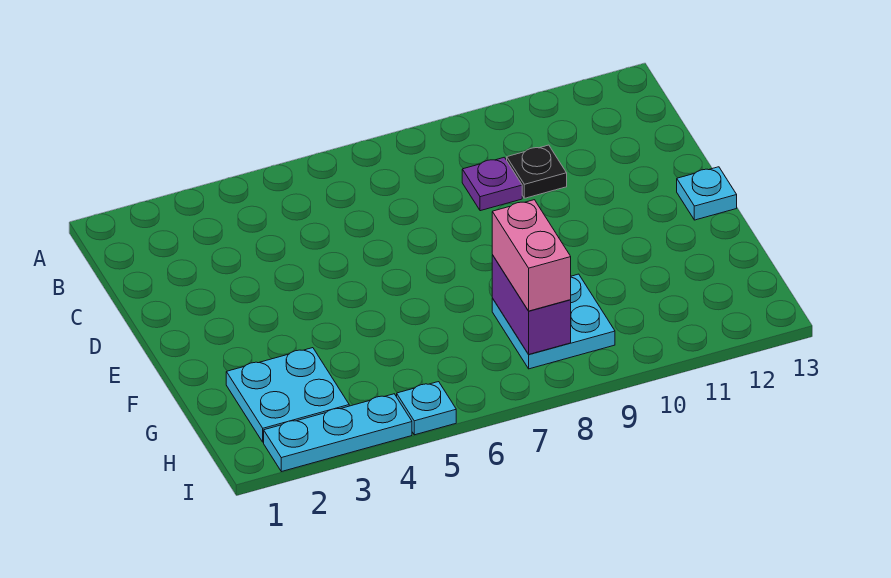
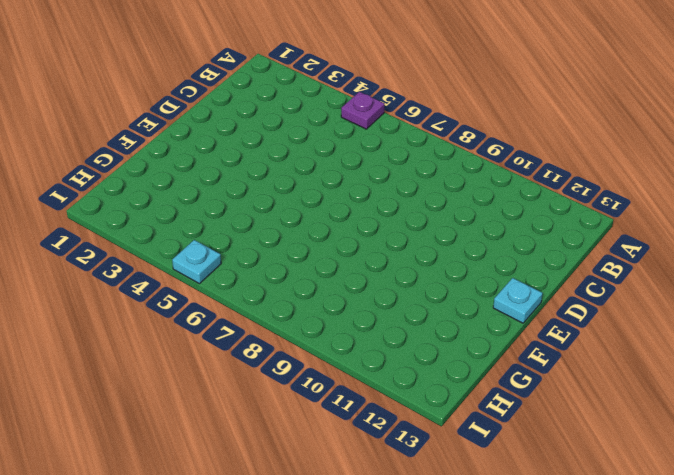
purple 1x1 plate [341,92,384,129] -> purple 1x1 plate moved to [462,157,522,211]
none -> black 1x1 plate [507,145,567,198]
none -> cyan 2x2 plate [226,348,349,442]

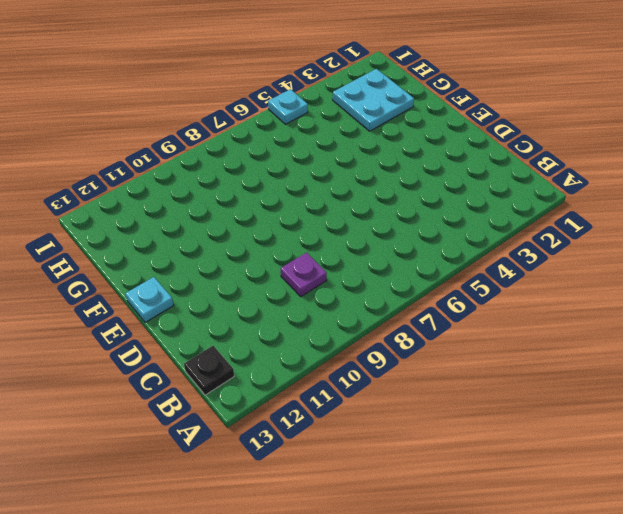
black 1x1 plate [184,346,234,395] -> black 1x1 plate moved to [507,145,567,198]
none -> cyan 2x2 plate [492,274,615,369]
none -> cyan 1x3 plate [264,394,412,472]

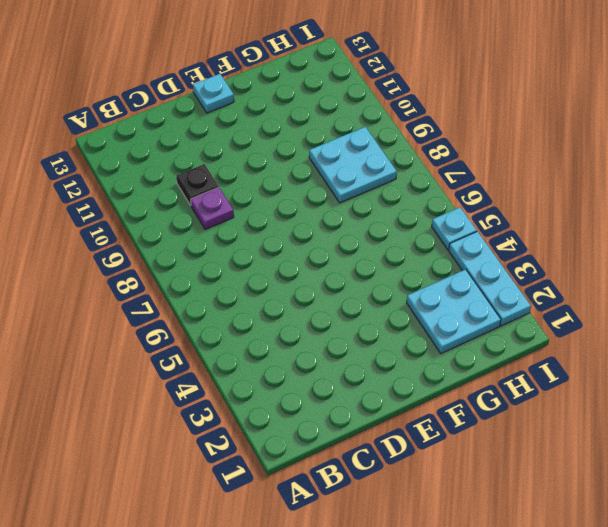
none -> purple 1x2 brick [492,255,571,354]
none -> pink 1x2 brick [492,200,571,311]

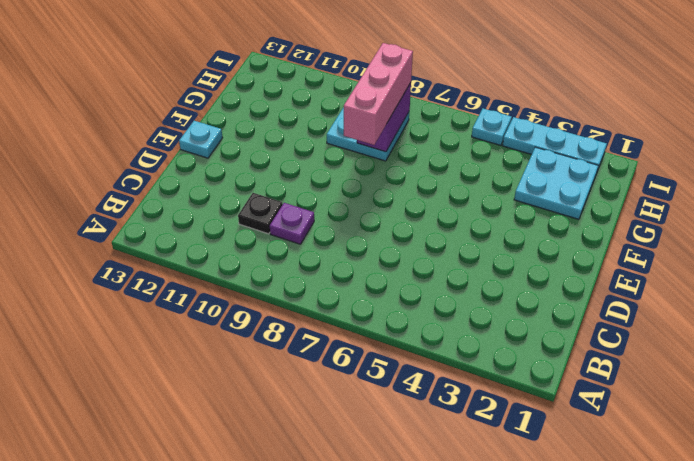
pink 1x3 brick [344,43,413,145] -> pink 1x2 brick [492,200,571,311]

